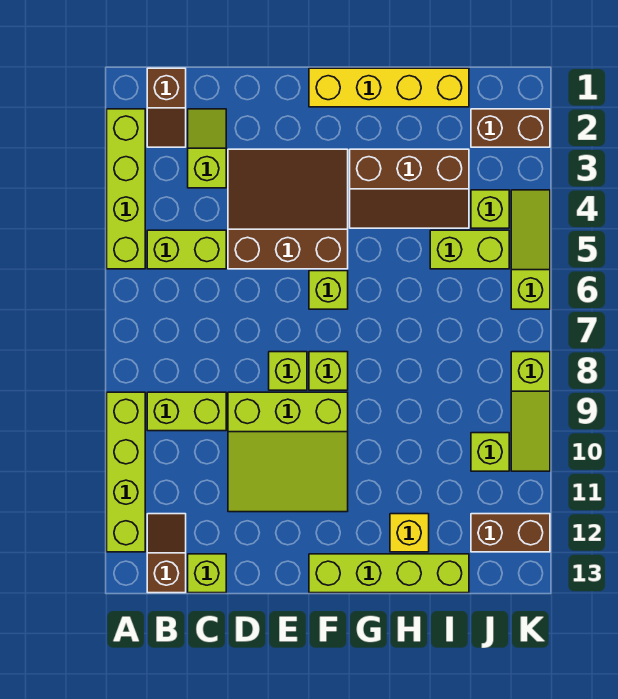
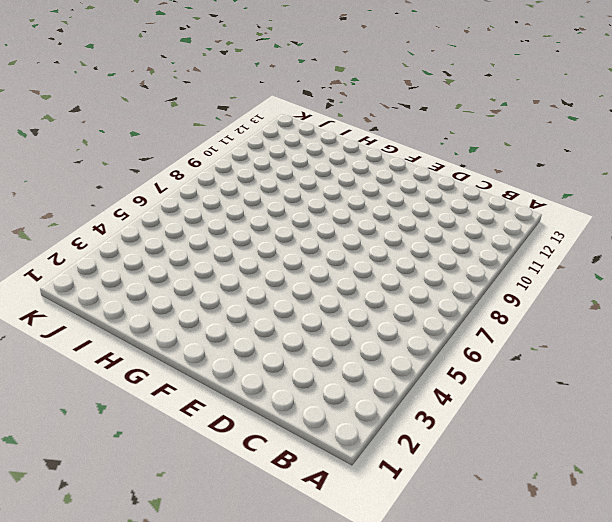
none -> lime 1x4 brick [107,109,145,269]
none -> lime 1x4 brick [107,392,145,552]
none -> brown 1x2 slope [147,68,186,147]

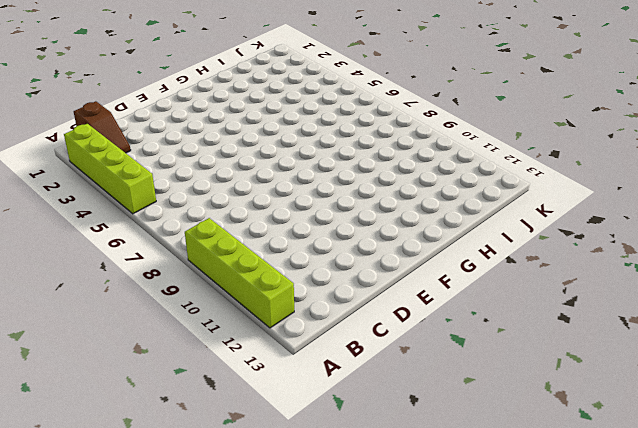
none -> lime 1x2 brick [147,230,226,269]
none -> lime 1x2 brick [147,392,226,431]
none -> brown 1x2 slope [147,514,186,593]

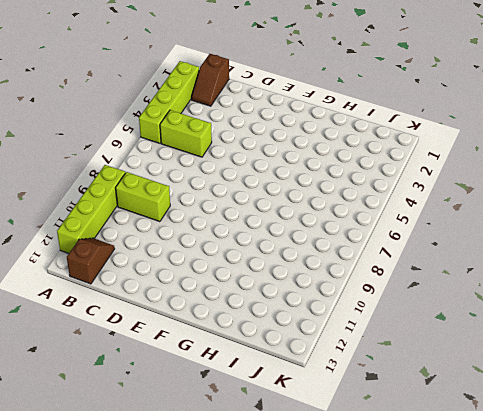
none -> lime 1x2 slope [188,109,226,188]
none -> lime 1x1 brick [188,554,226,593]
none -> brown 3x3 slope [228,149,348,269]

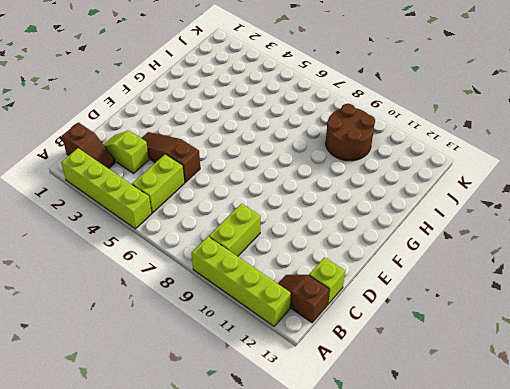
brown 1x3 slope [142,132,200,182] -> brown 3x3 slope [228,149,348,269]
brown 2x2 round brick [326,104,375,161] -> lime 1x1 brick [471,433,509,471]
none -> lime 3x3 slope [228,392,348,512]
none -> lime 1x1 brick [269,352,307,390]
none -> yellow 1x4 brick [309,68,469,107]

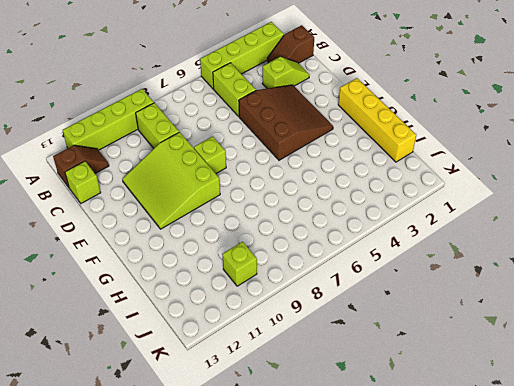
none -> lime 1x1 brick [309,271,348,309]
none -> lime 1x1 brick [309,352,348,390]
none -> lime 1x4 brick [309,554,469,593]

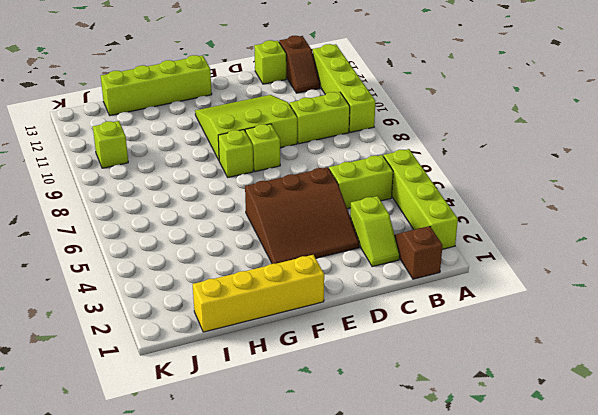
none -> lime 1x1 brick [309,271,348,309]
none -> brown 2x3 slope [350,149,469,228]
none -> yellow 1x1 brick [390,514,429,552]

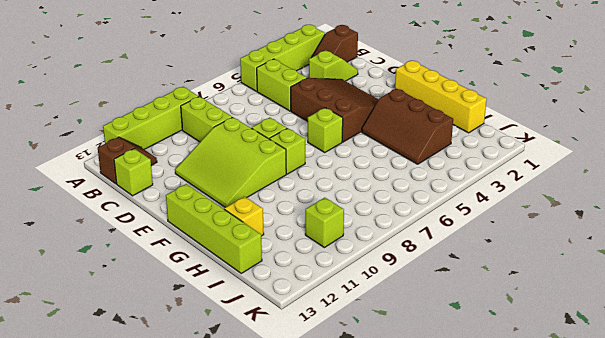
none -> lime 1x2 brick [430,230,509,269]
none -> brown 1x2 brick [471,109,550,147]
none -> lime 1x1 brick [471,190,509,228]

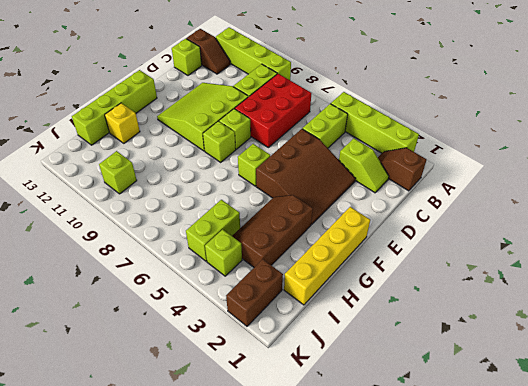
red 2x3 brick [235,74,311,148] -> none
none -> brown 1x2 brick [471,514,550,552]
none -> lime 1x3 slope [511,190,550,309]
none -> lime 1x3 slope [511,352,550,471]

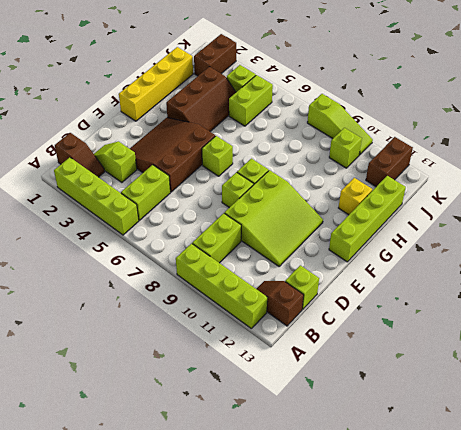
none -> lime 1x3 slope [511,190,550,309]

